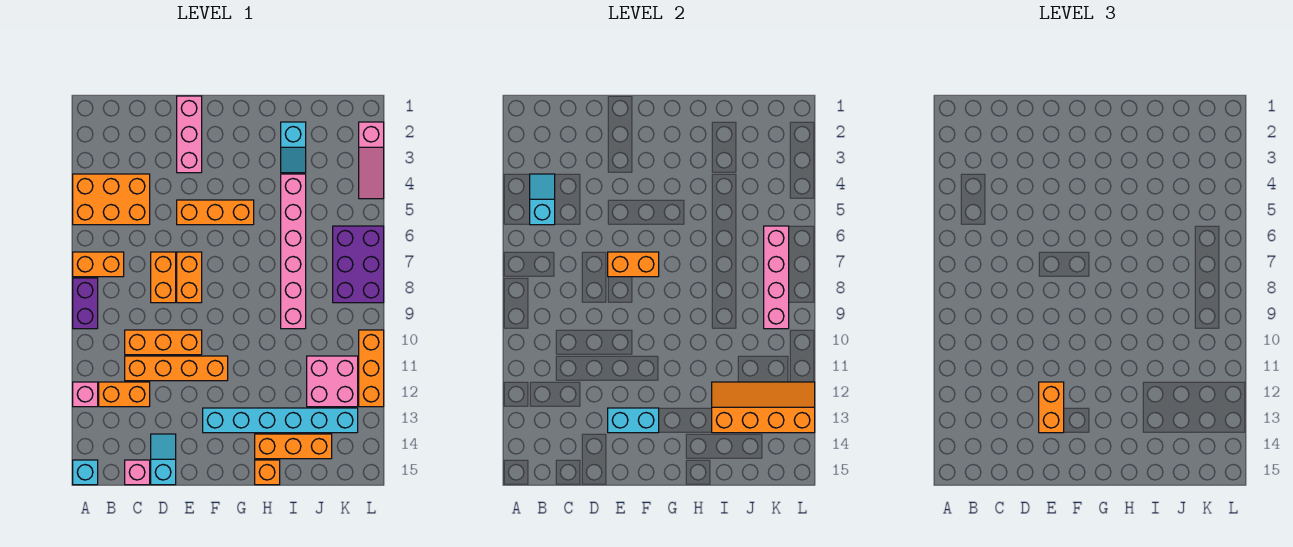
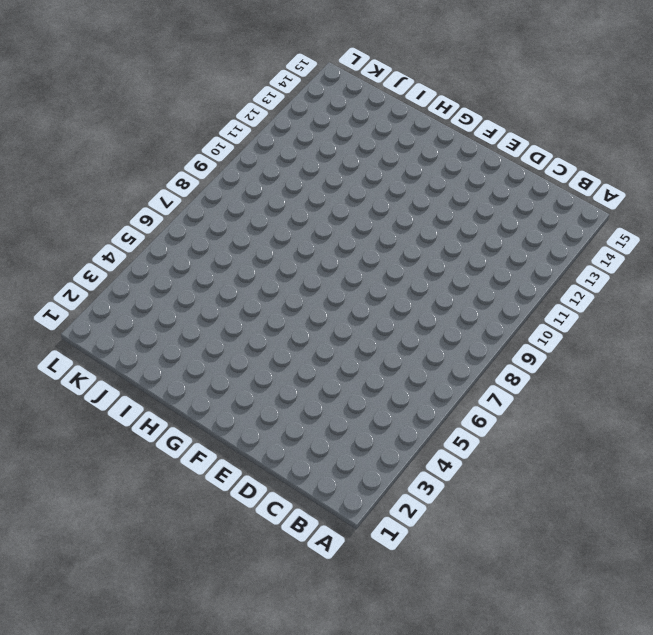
none -> orange 2x3 brick [73,174,150,225]
none -> orange 1x2 brick [73,252,124,277]
none -> purple 1x2 brick [73,278,98,329]

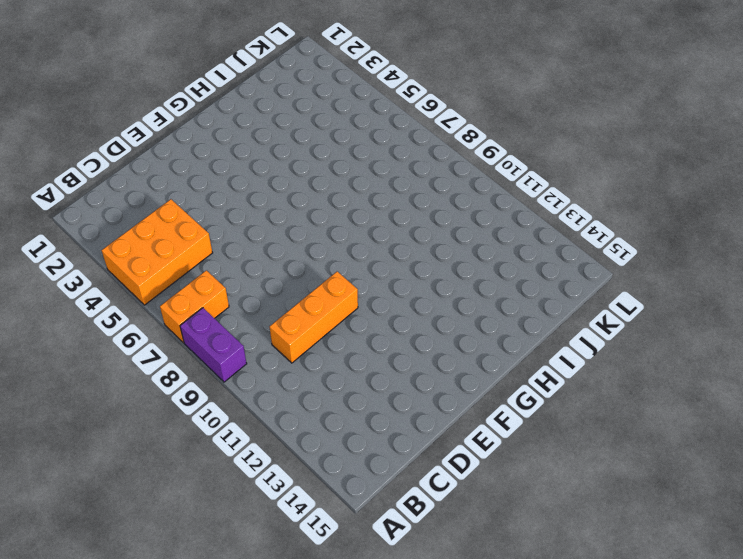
none -> pink 1x1 brick [73,382,98,407]
none -> cyan 1x1 brick [73,460,98,485]
none -> orange 1x2 brick [99,382,150,407]

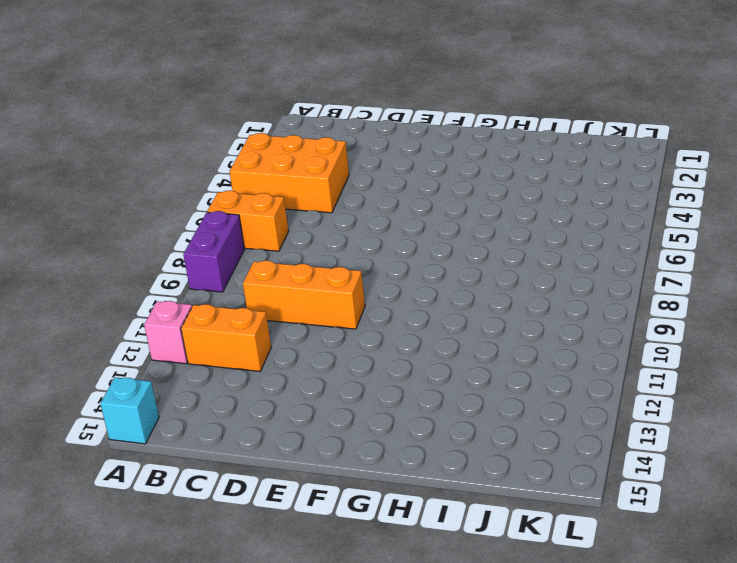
none -> orange 1x4 brick [125,356,228,381]
none -> pink 1x1 brick [125,460,150,485]
none -> orange 1x2 brick [151,252,176,303]

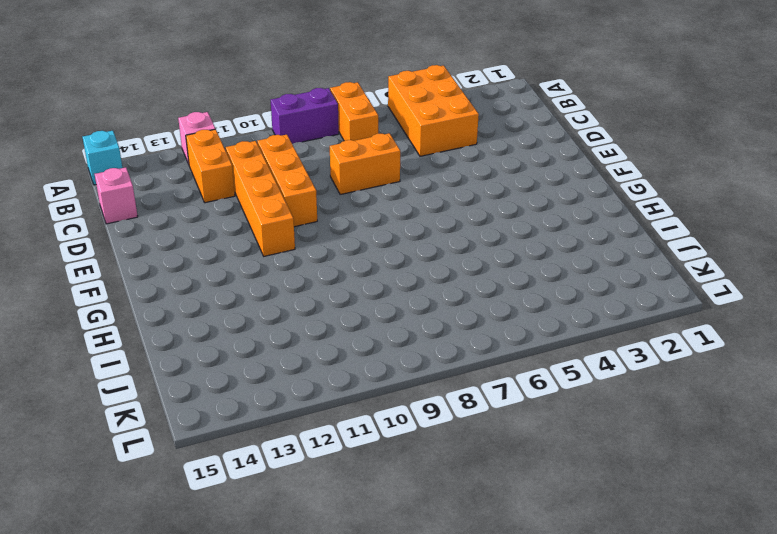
none -> cyan 1x2 slope [151,434,176,485]
none -> pink 1x3 brick [177,96,202,173]
none -> orange 1x3 brick [177,200,254,225]

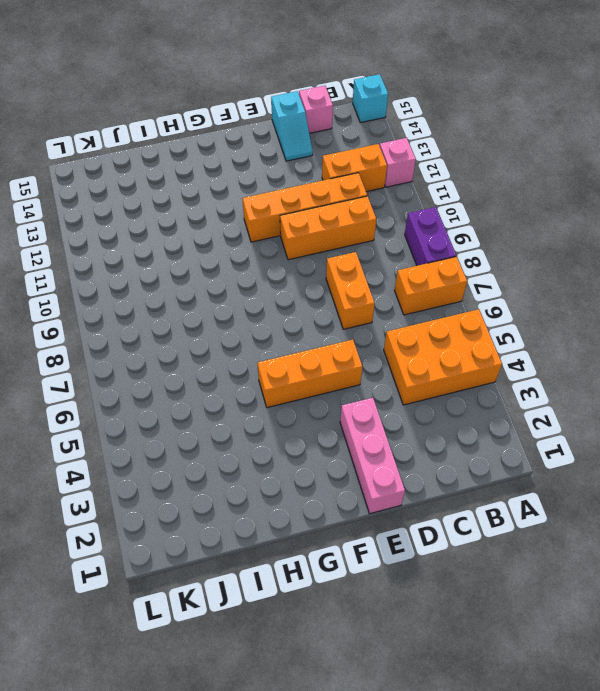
none -> orange 1x2 brick [177,252,202,303]
none -> cyan 1x6 brick [203,408,358,433]
none -> orange 1x3 brick [255,434,332,459]

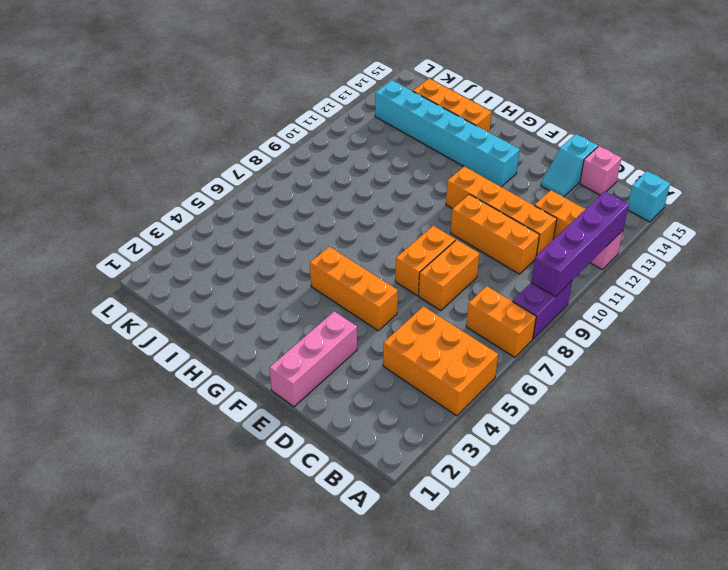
purple 1x4 brick [531,191,629,297] -> none
none -> orange 1x1 brick [255,460,280,485]
none -> cyan 1x2 slope [281,122,306,173]
none -> pink 1x6 brick [281,174,306,329]

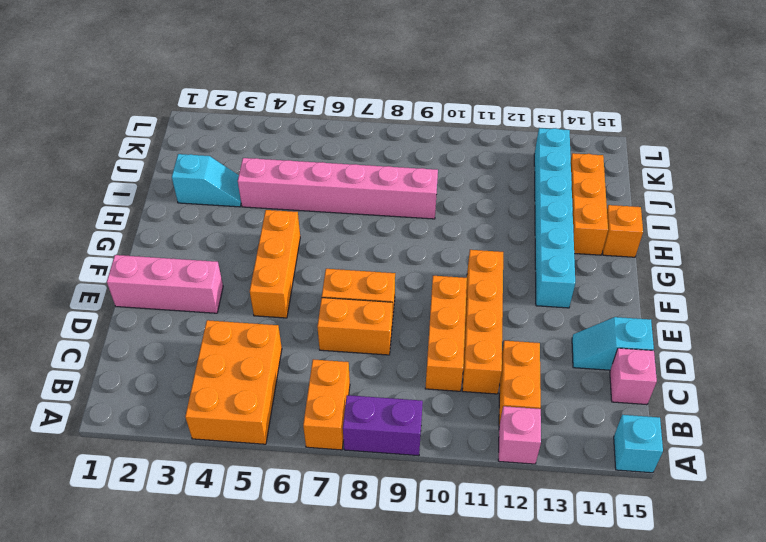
none -> pink 2x2 brick [307,356,358,407]
none -> purple 2x3 brick [333,226,384,303]
none -> pink 1x3 slope [359,122,384,199]

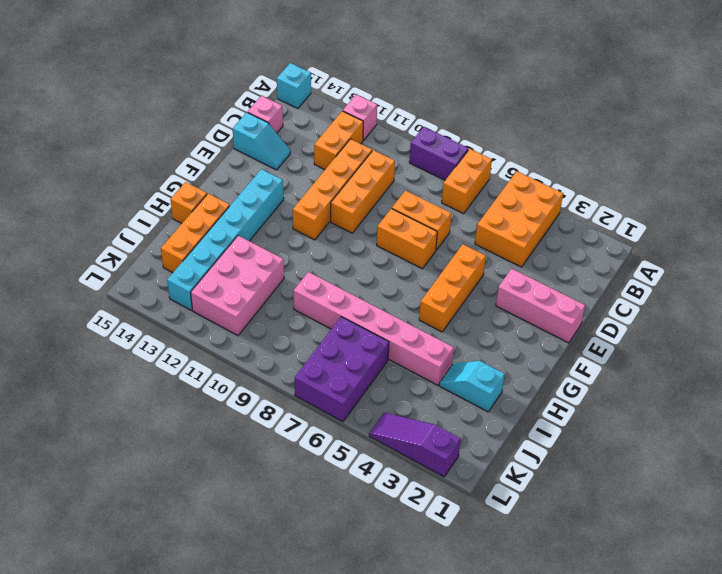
pink 2x3 brick [191,236,284,336] -> pink 2x2 brick [307,356,358,407]
purple 2x3 brick [295,317,389,422] -> purple 2x3 brick turned to [333,226,384,303]
purple 1x3 slope [369,413,461,477] -> pink 1x3 slope [359,122,384,199]
none -> orange 1x3 brick [359,330,384,407]
none -> cyan 1x2 slope [530,174,555,225]
none -> orange 1x2 brick [608,252,659,277]

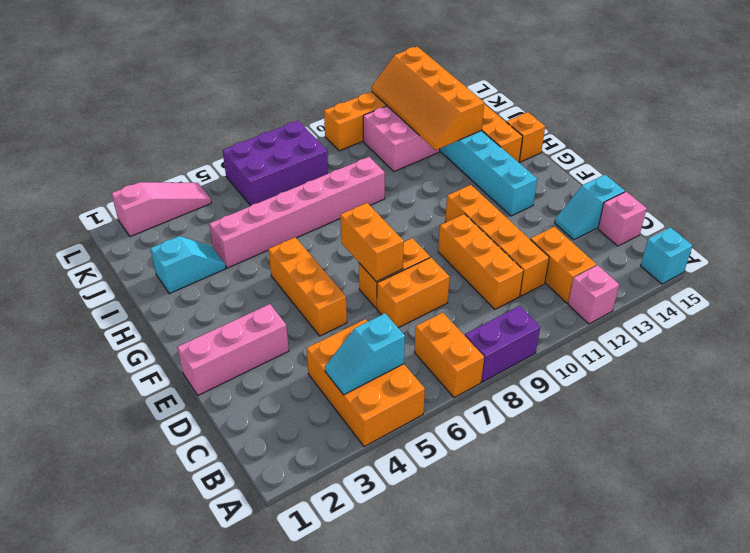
none -> cyan 1x2 brick [608,408,659,433]
none -> pink 1x4 brick [764,226,789,329]
none -> orange 1x2 brick [1039,382,1064,433]

